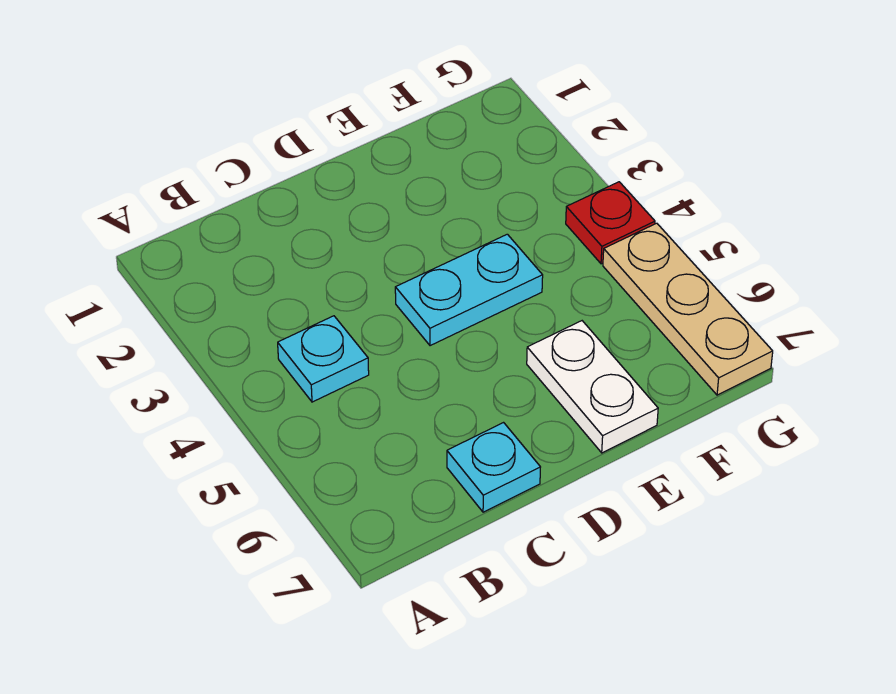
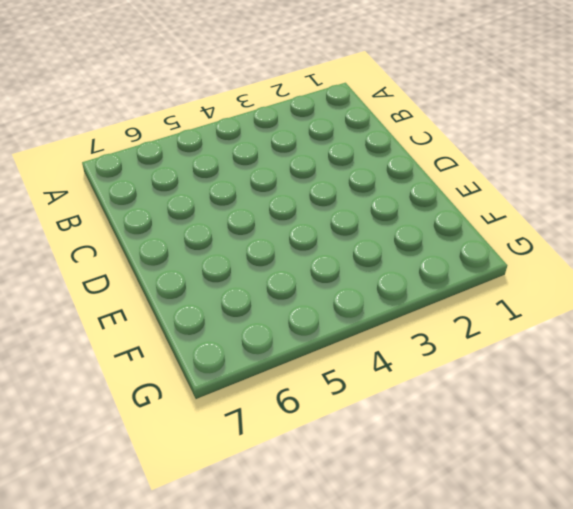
none -> cyan 1x1 plate [278,316,369,402]
none -> cyan 1x1 plate [447,423,540,512]

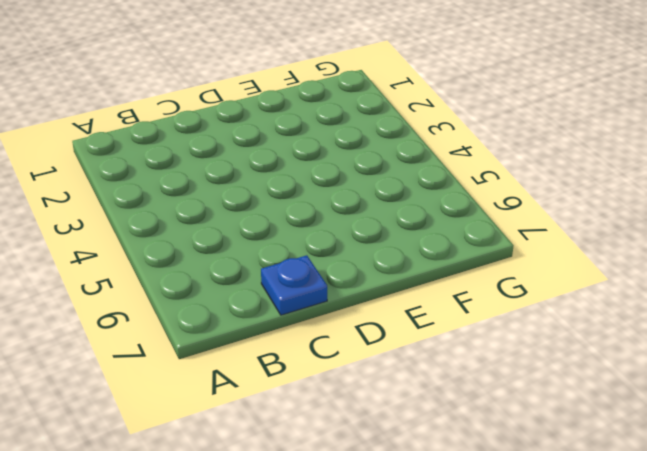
blue 1x1 plate [261,255,327,315] -> cyan 1x1 plate [447,423,540,512]
none -> cyan 1x1 plate [278,316,369,402]
none -> cyan 1x2 plate [395,234,543,346]

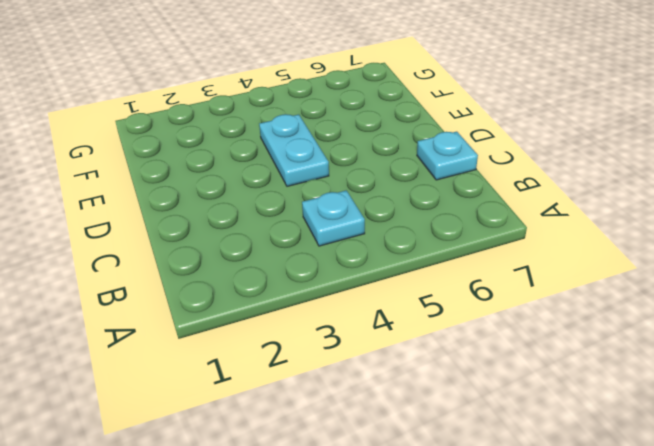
none -> white 1x2 plate [527,321,658,453]
none -> red 1x1 plate [566,182,655,264]

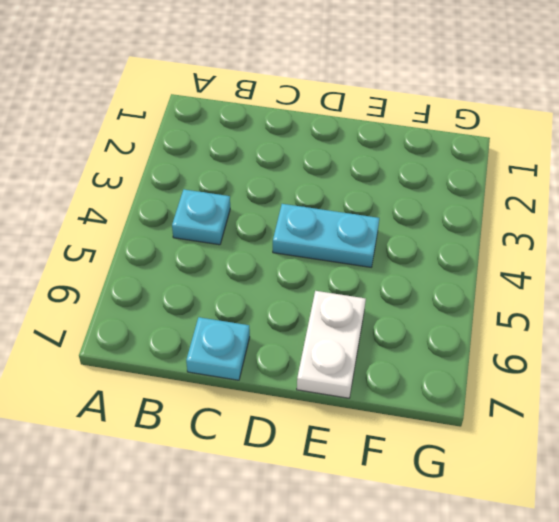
none -> red 1x1 plate [566,182,655,264]
none -> tan 1x3 plate [603,223,773,395]

